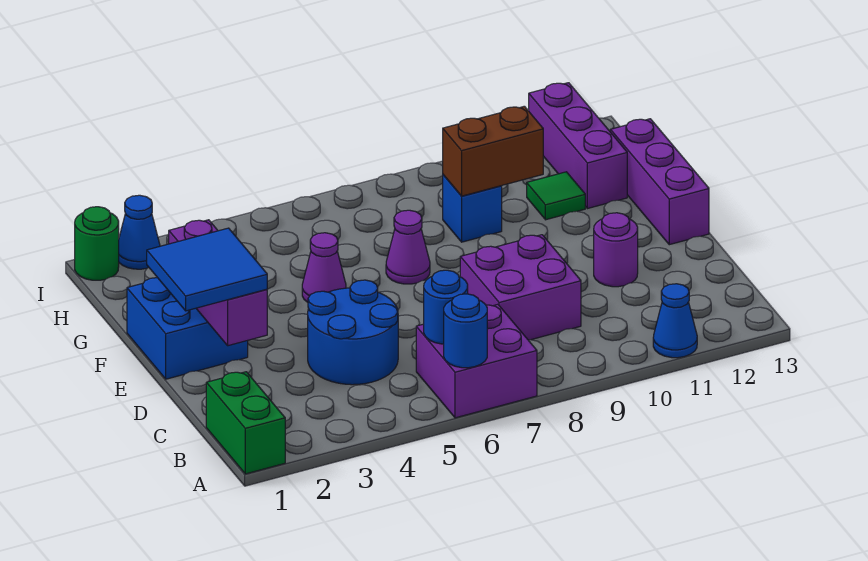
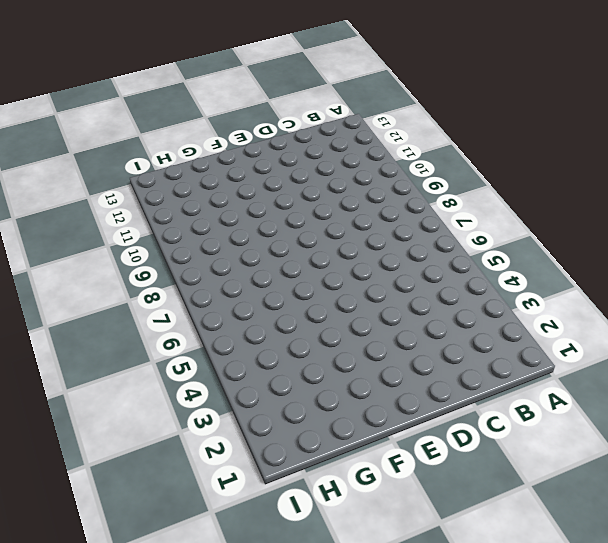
none -> green 1x2 brick [206,372,285,474]
none -> purple 2x2 brick [416,304,537,418]
none -> blue 1x1 cone [653,284,697,358]

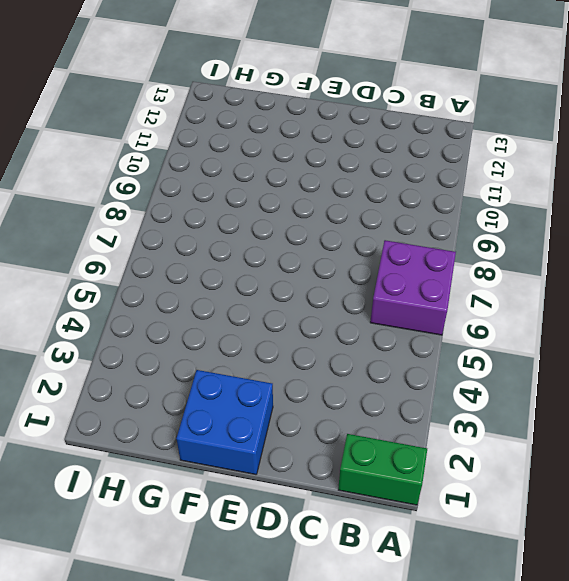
none -> blue 1x1 cone [653,284,697,358]
none -> blue 2x2 round brick [308,280,398,385]
none -> purple 2x2 brick [460,235,581,340]

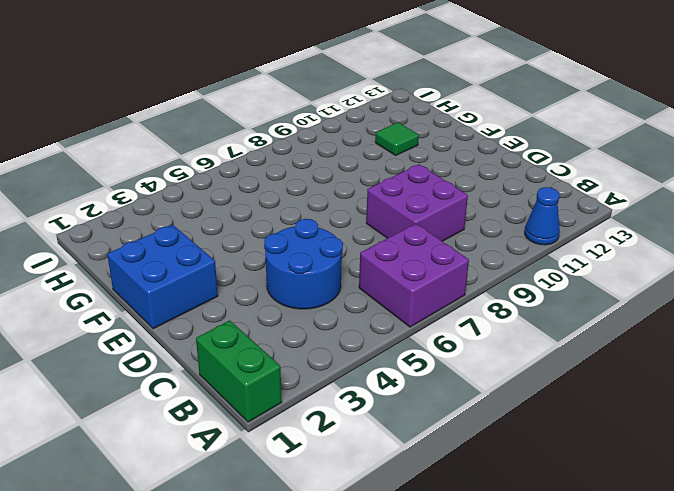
none -> purple 1x1 round brick [594,213,638,287]
none -> purple 1x3 brick [610,119,709,245]
none -> purple 1x1 cone [302,233,346,302]

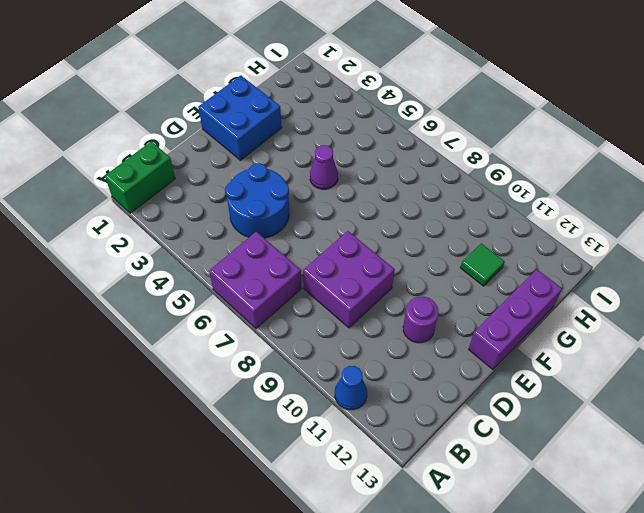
none -> purple 1x1 cone [386,210,430,284]
none -> blue 1x1 brick [443,175,502,242]
none -> purple 1x3 brick [529,83,627,209]

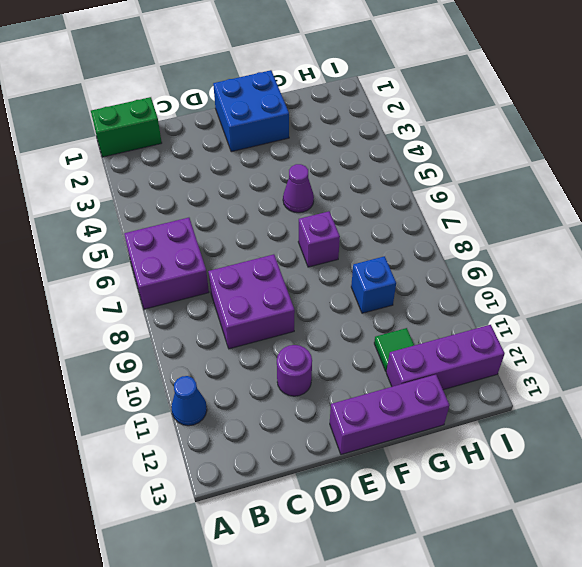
purple 1x1 brick [298,211,340,267] -> purple 1x1 cone [386,210,430,284]
none -> blue 2x2 round brick [308,280,398,385]
none -> green 1x1 round brick [75,207,119,280]
none -> blue 1x1 cone [119,195,160,269]

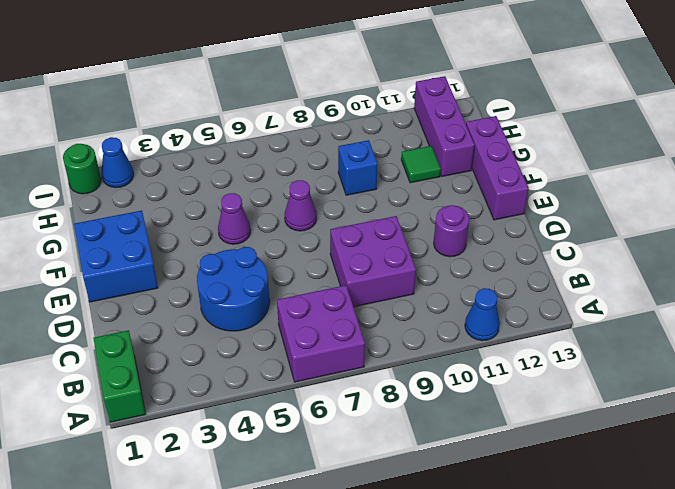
none -> blue 1x1 round brick [444,294,487,368]
none -> blue 1x1 round brick [424,270,468,344]
none -> purple 1x3 brick [168,220,267,346]

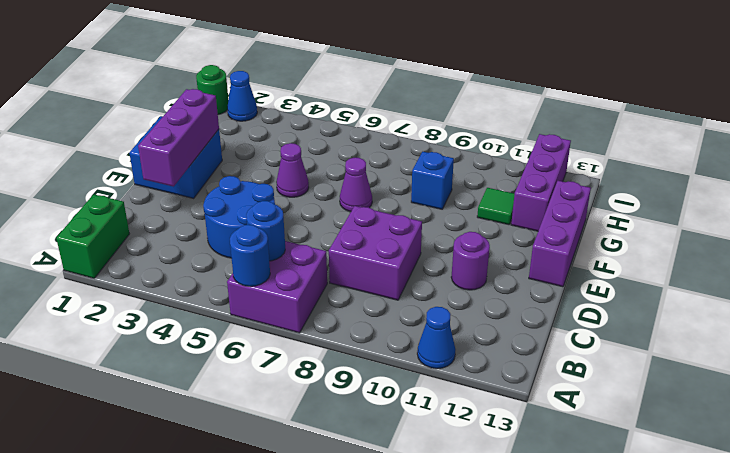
none -> brown 1x2 brick [443,106,543,196]
none -> blue 2x2 tile [147,228,267,311]

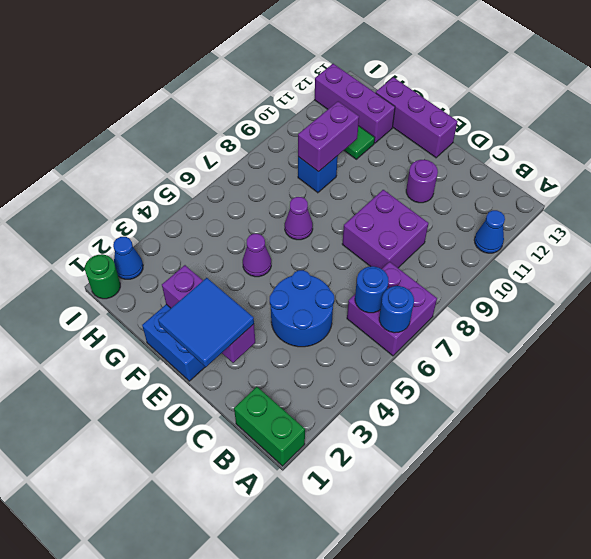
purple 1x2 brick [298,101,359,172] -> brown 1x2 brick [443,106,543,196]

